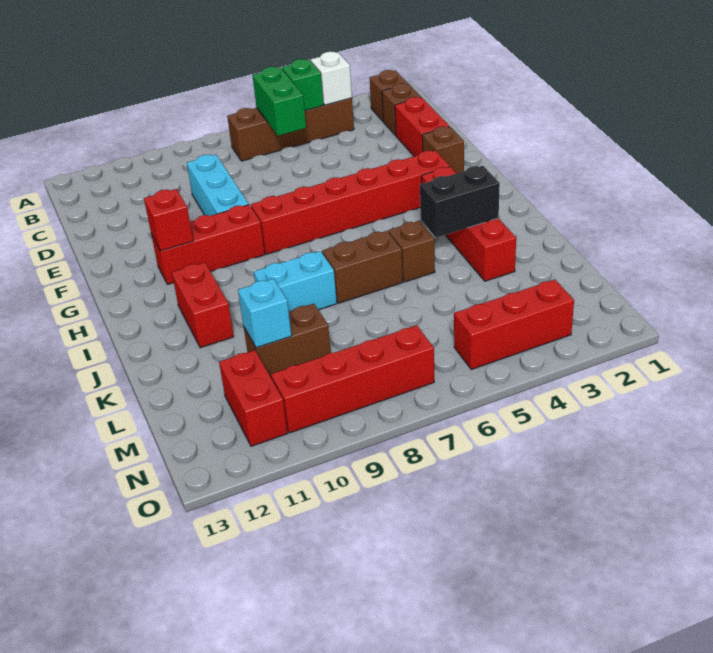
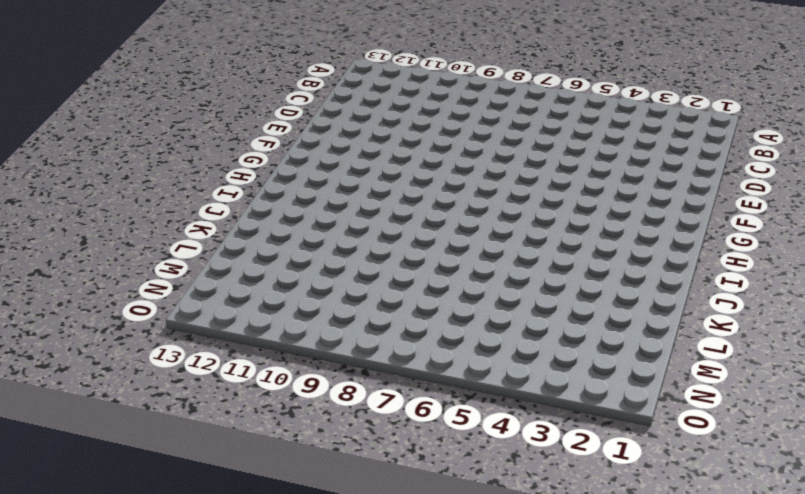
none -> brown 1x1 brick [370,70,408,121]
none -> brown 1x4 brick [227,98,354,161]
none -> brown 1x1 brick [382,83,421,135]

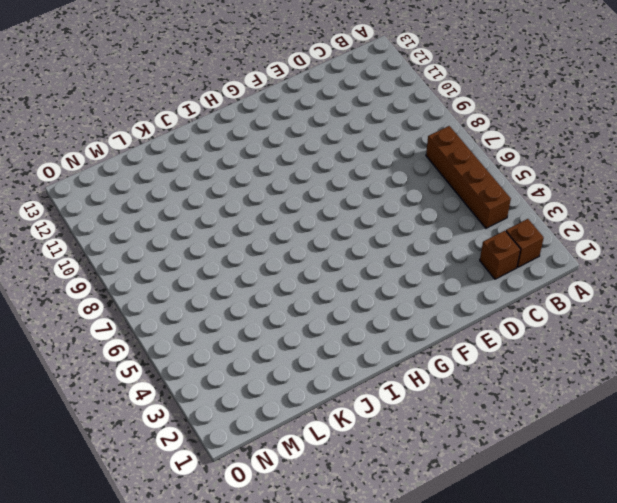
none -> red 1x2 brick [395,97,449,156]
none -> cyan 1x3 brick [187,154,249,216]
none -> brown 1x1 brick [422,126,464,173]

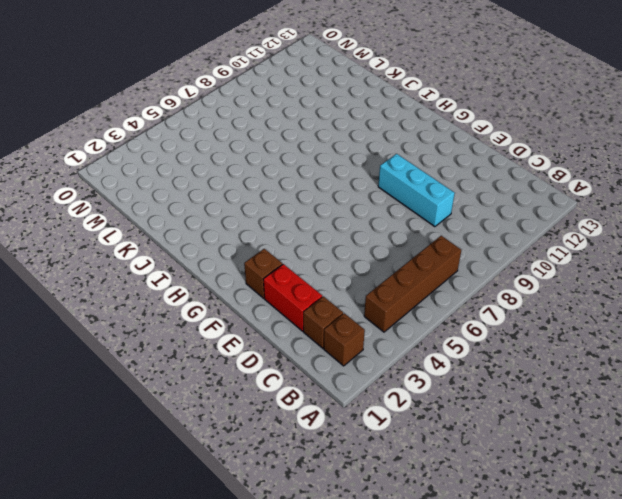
none -> red 1x6 brick [251,150,450,254]
none -> red 1x3 brick [151,205,265,284]
none -> red 1x4 brick [422,167,516,281]

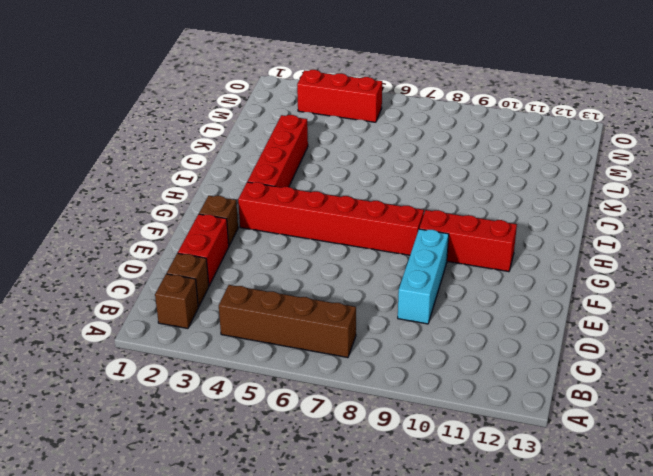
none -> red 1x2 brick [172,262,234,348]
none -> brown 1x1 brick [388,221,435,282]
none -> brown 1x2 brick [322,231,403,303]

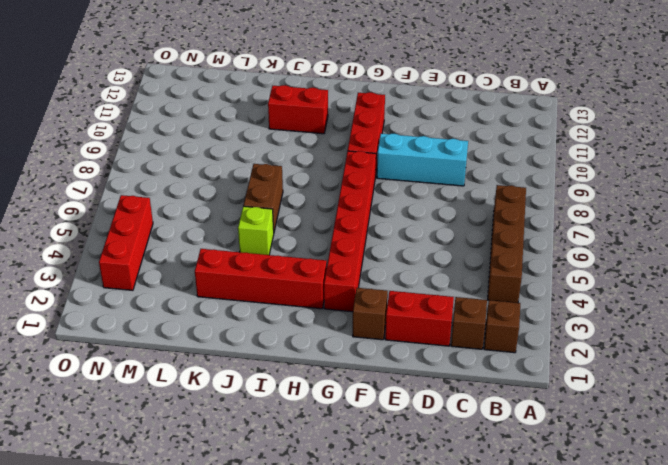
lime 1x1 brick [238,206,274,255] -> brown 1x1 brick [388,221,435,282]
none -> cyan 1x2 brick [254,251,337,311]
none -> brown 1x2 brick [244,304,331,377]
none -> red 1x2 brick [219,350,287,446]

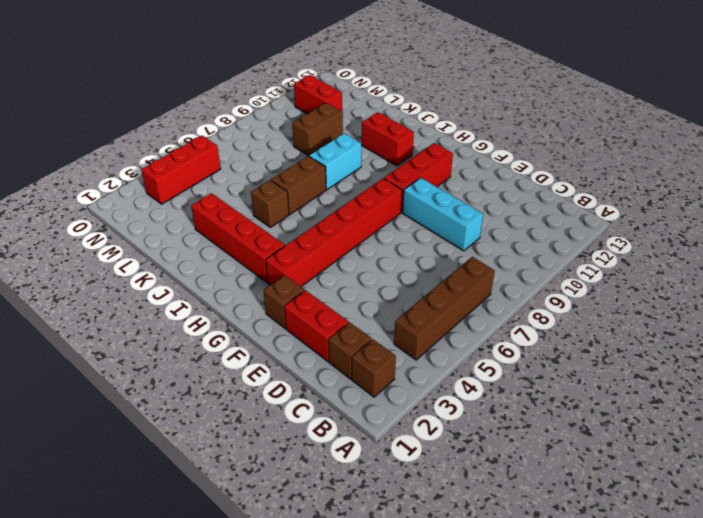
none -> red 1x4 brick [271,325,434,433]
none -> white 1x1 brick [311,52,352,105]
none -> green 1x1 brick [282,59,323,111]

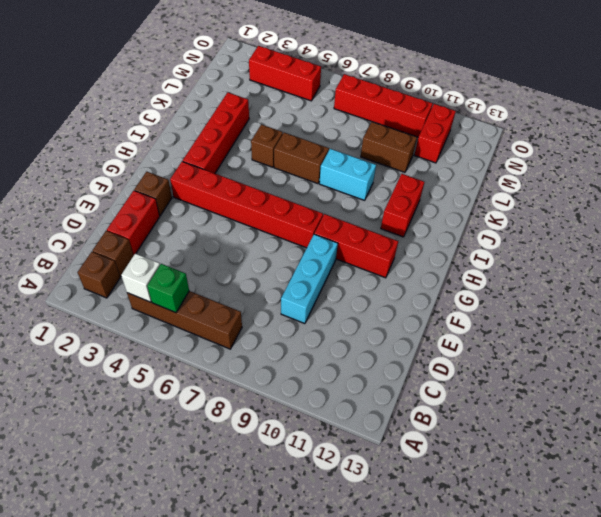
none -> green 1x2 brick [252,67,306,136]
none -> red 1x1 brick [144,189,193,251]
none -> black 1x2 brick [420,166,500,238]

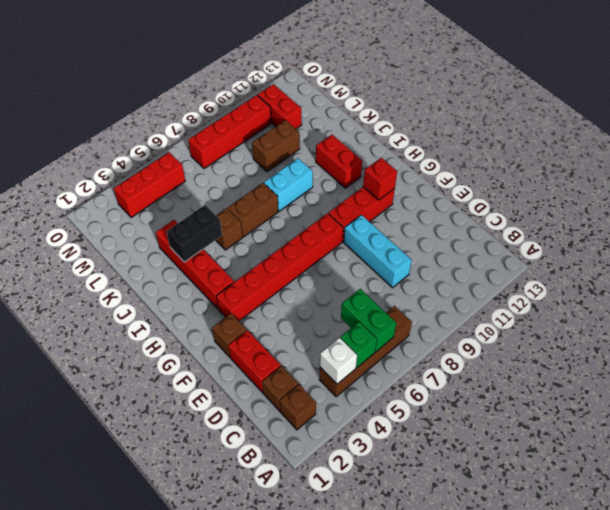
none -> cyan 1x1 brick [238,279,291,348]

